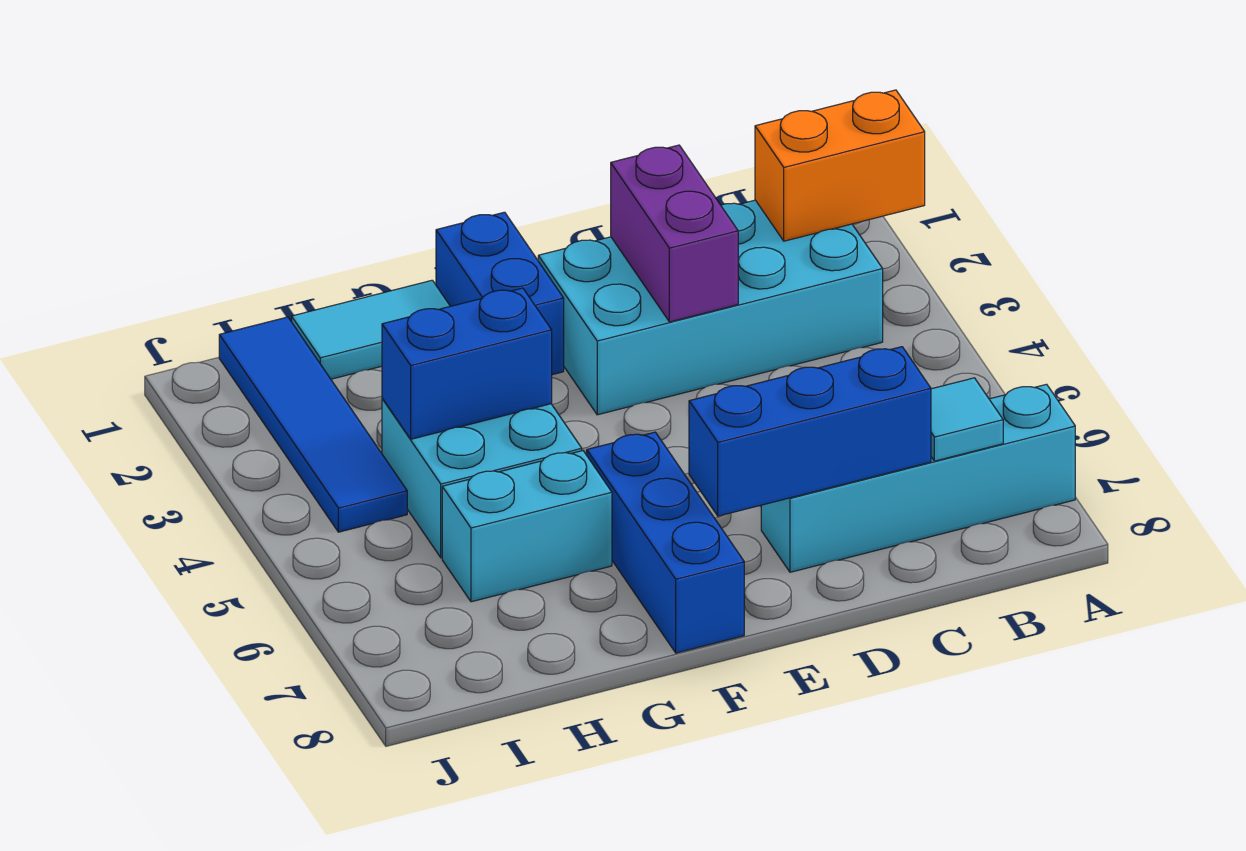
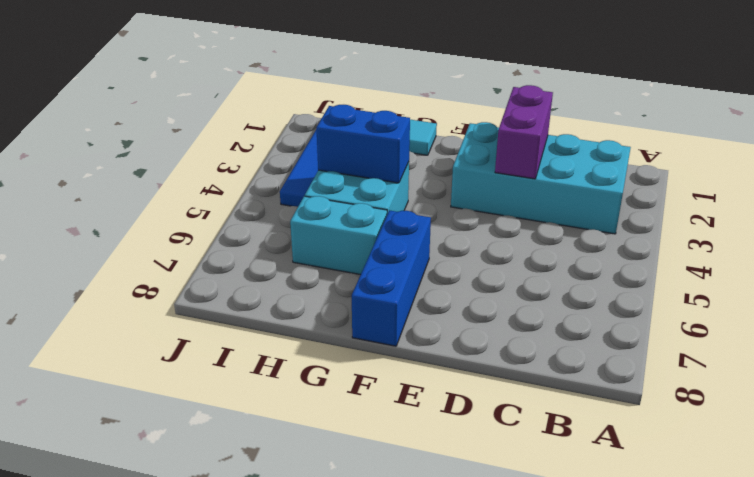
none -> cyan 1x4 brick [761,384,1075,572]
none -> blue 1x2 brick [436,212,564,375]
none -> orange 1x2 brick [755,90,925,241]

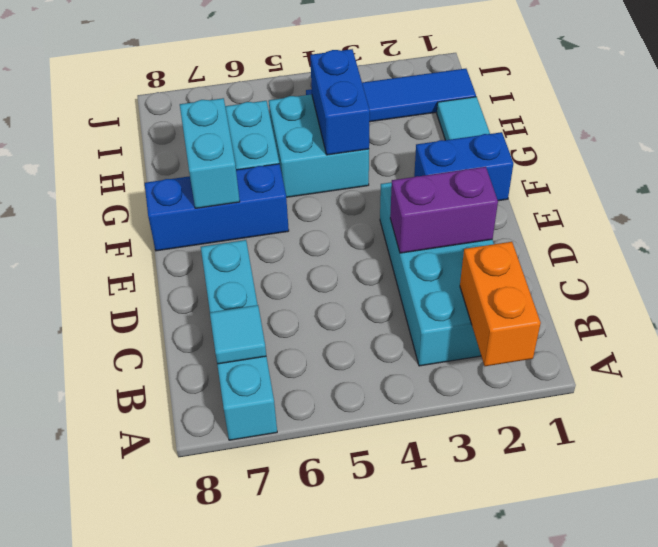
cyan 1x2 brick [180,98,240,208] -> none
none -> blue 1x3 brick [689,347,931,516]

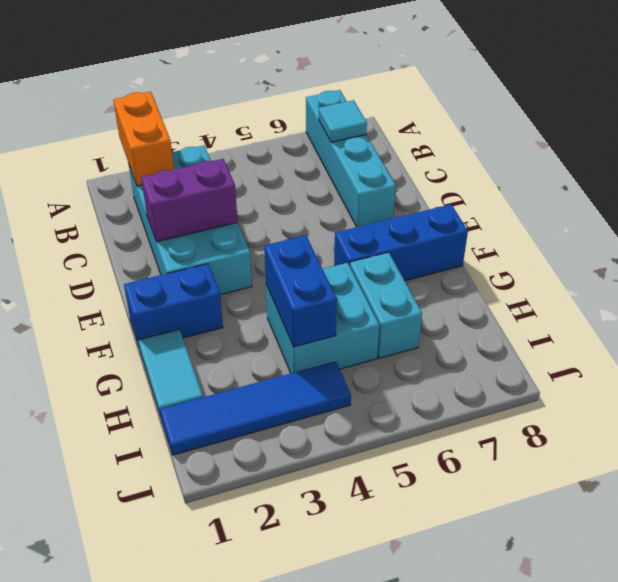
none -> blue 1x3 brick [689,347,931,516]

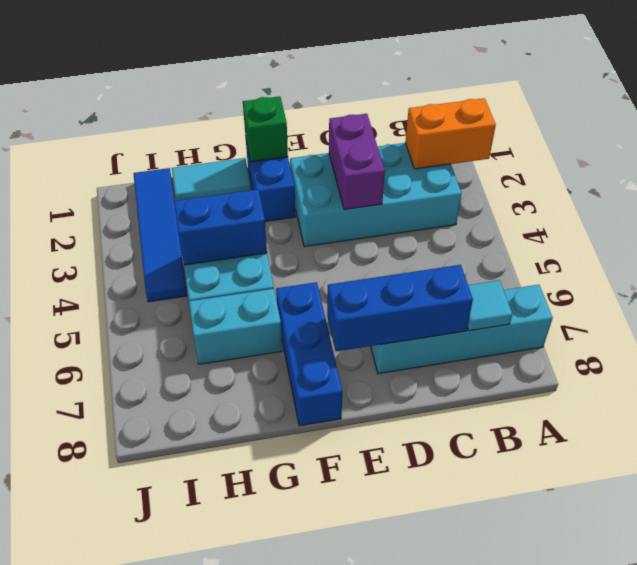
green 1x1 brick [243,96,288,162] -> none

